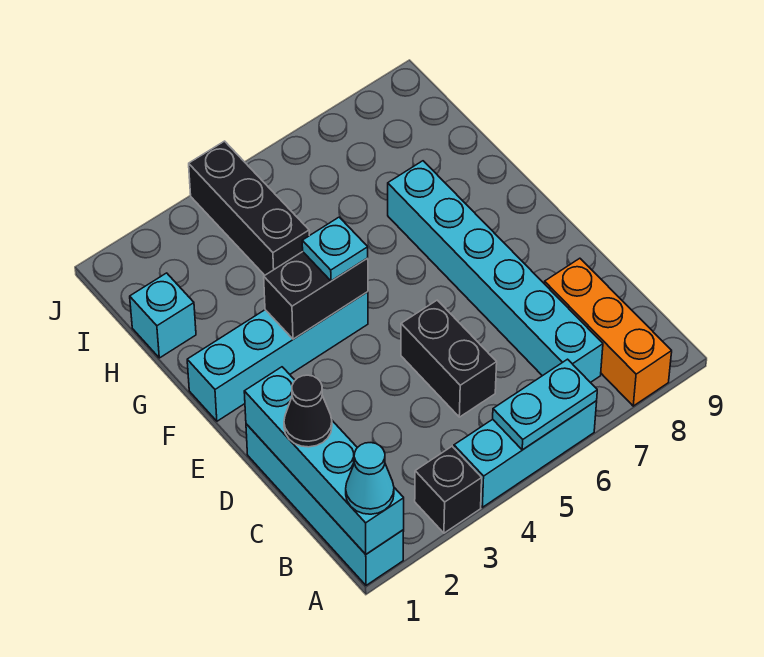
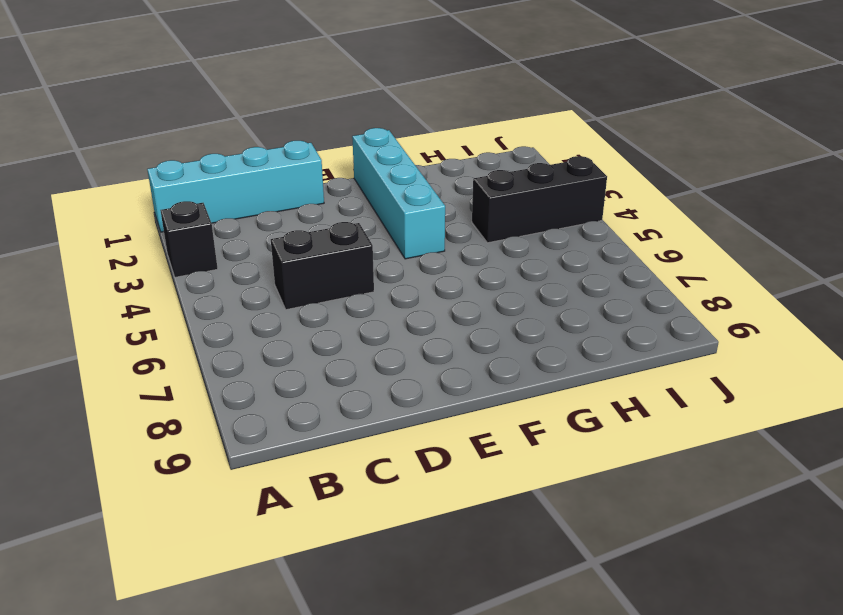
none -> cyan 1x3 brick [454,401,597,507]
none -> orange 1x3 brick [544,258,672,406]
none -> cyan 1x6 brick [388,161,603,383]

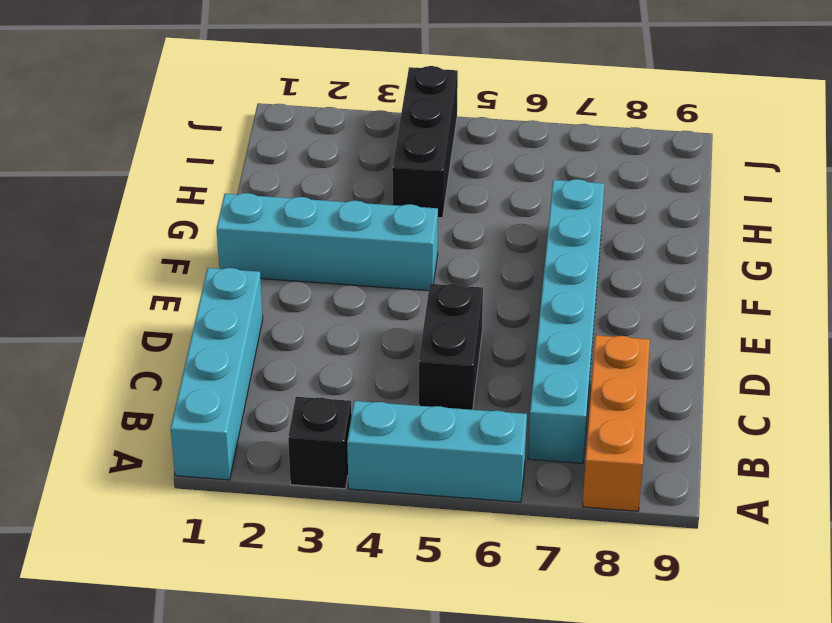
none -> cyan 1x1 brick [130,273,196,358]
none -> cyan 1x4 brick [244,367,404,554]
none -> cyan 1x2 plate [493,359,597,450]

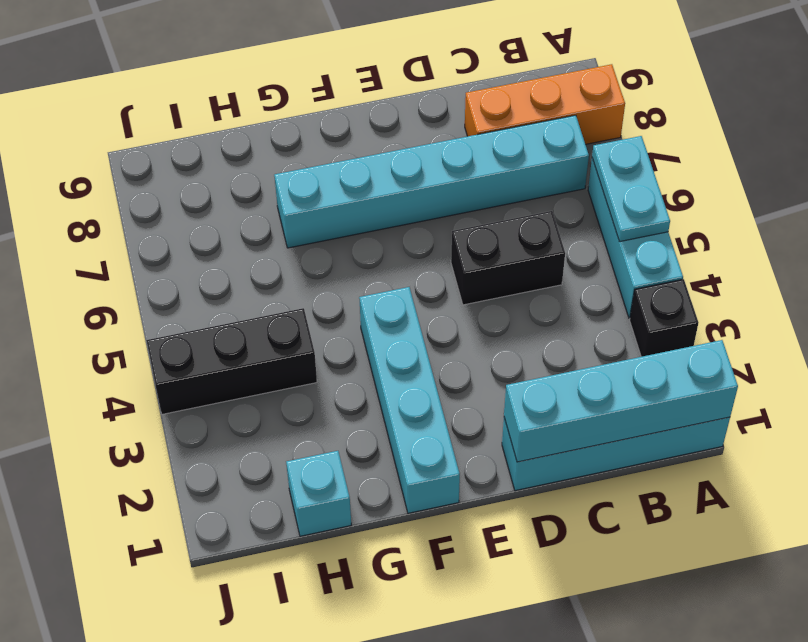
none -> black 1x2 brick [264,252,368,339]
none -> cyan 1x1 cone [346,443,394,514]
none -> black 1x1 cone [284,375,332,447]

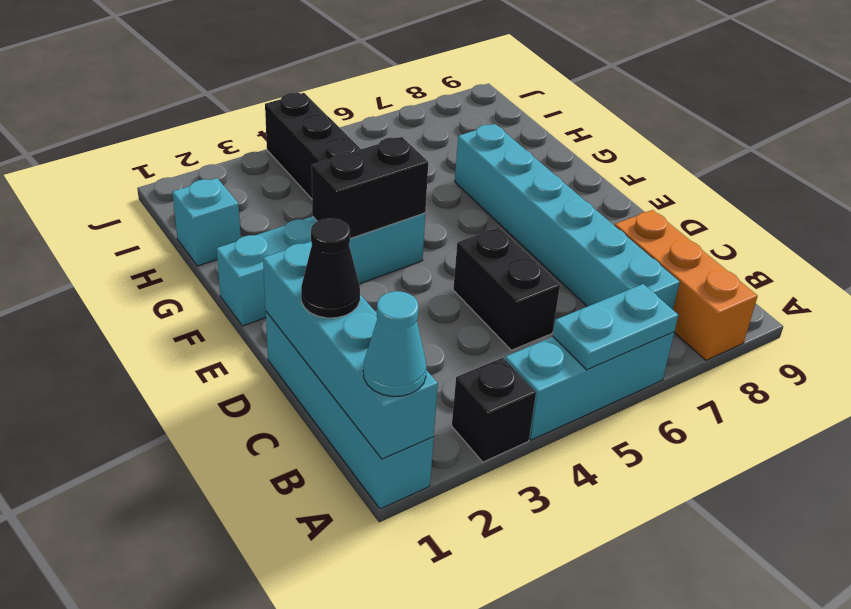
none -> cyan 1x1 plate [302,217,368,281]

